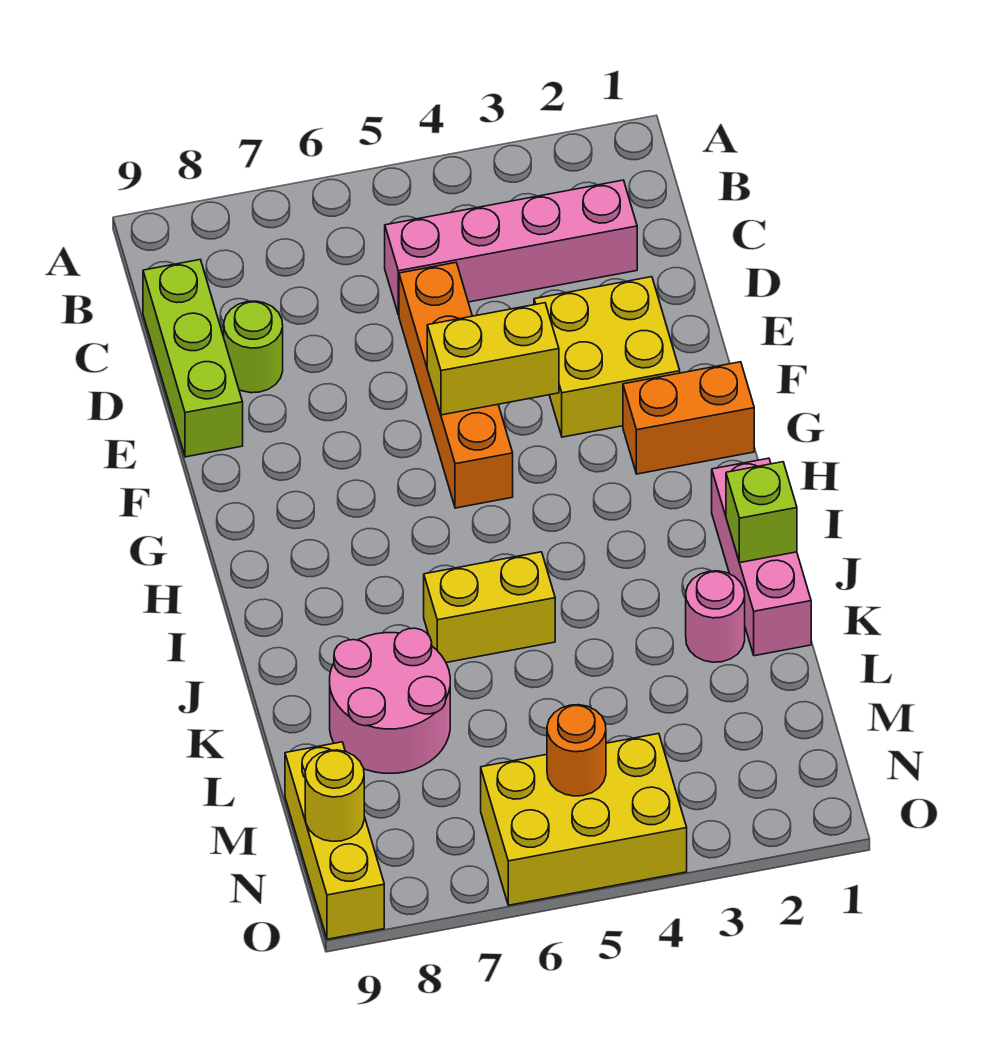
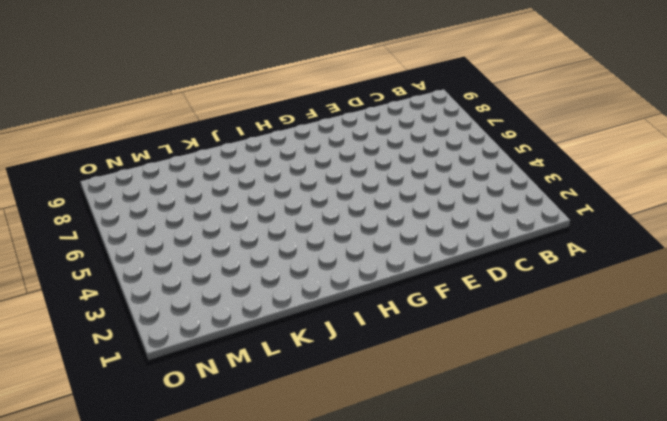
none -> pink 1x4 brick [385,180,637,315]
none -> lime 1x3 brick [143,260,243,457]
none -> orange 1x4 brick [399,263,513,508]

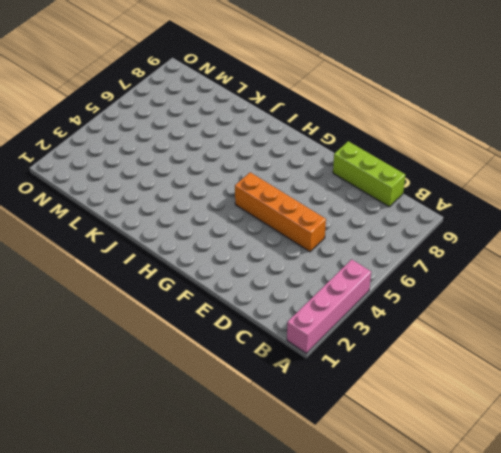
pink 1x4 brick [287,259,371,353] -> pink 1x4 brick moved to [385,180,637,315]
none -> lime 1x1 round brick [224,301,283,393]
none -> yellow 2x2 brick [534,277,680,437]
none -> orange 1x2 brick [623,362,754,474]

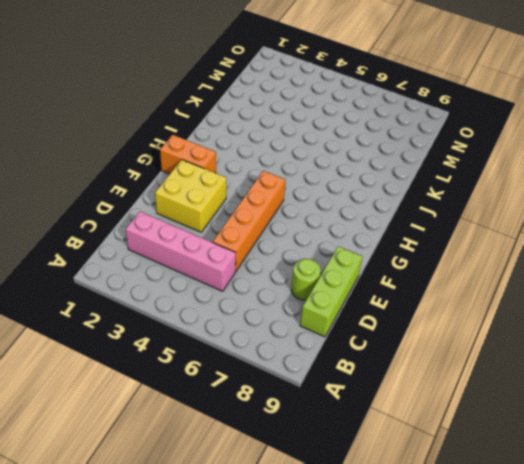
none -> pink 1x3 brick [712,458,811,656]
none -> yellow 1x2 brick [424,552,555,663]
none -> pink 1x1 round brick [686,571,745,662]

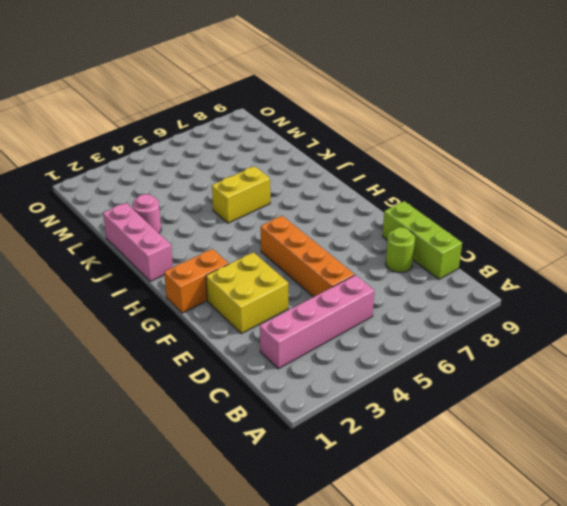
none -> pink 2x2 round brick [330,628,450,773]
none -> yellow 1x3 brick [285,742,384,939]
none -> yellow 2x3 brick [481,734,687,905]

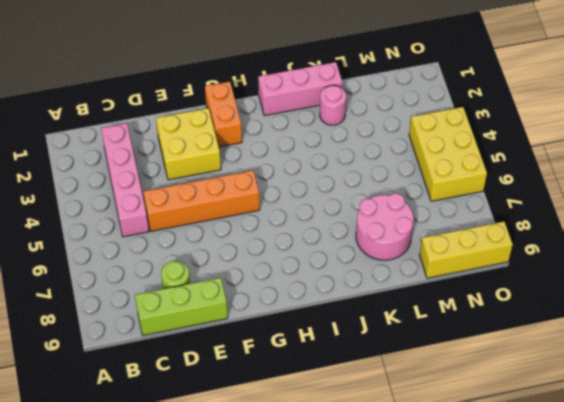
none -> yellow 1x2 brick [424,552,555,663]
none -> yellow 1x2 brick [427,303,559,415]
none -> lime 1x1 brick [726,462,797,563]

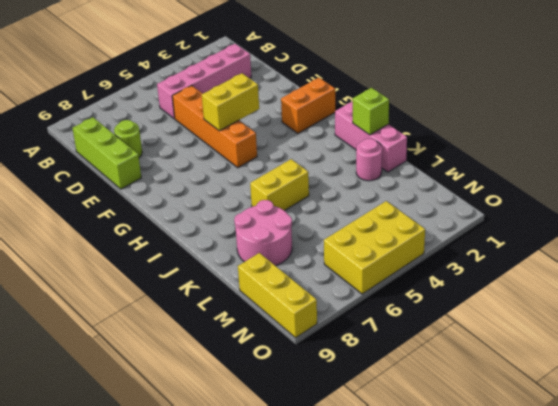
none -> yellow 2x2 brick [534,277,680,437]
none -> orange 1x1 round brick [547,705,606,796]
none -> yellow 1x1 round brick [305,750,364,841]

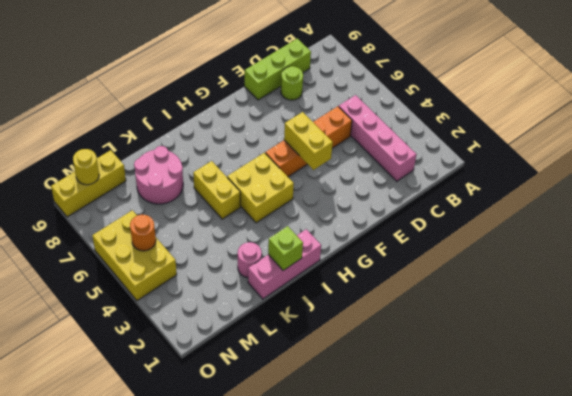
yellow 2x2 brick [227,153,294,223] -> yellow 2x2 brick moved to [534,277,680,437]
none -> orange 1x2 brick [623,362,754,474]

